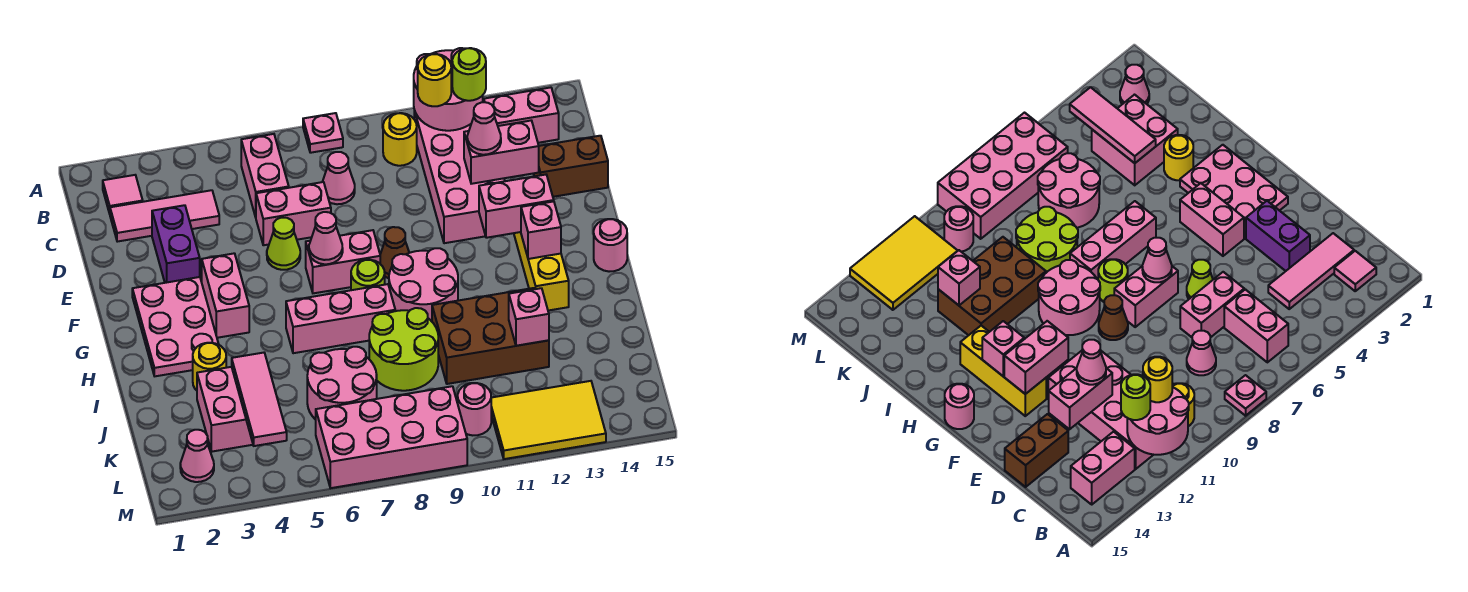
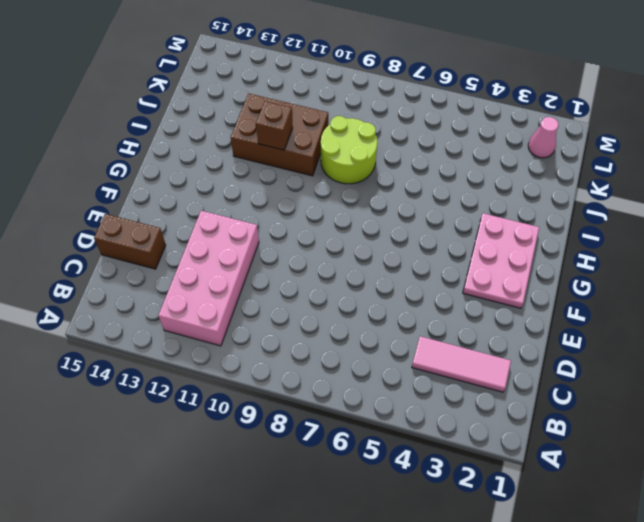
brown 1x1 brick [256,101,293,150] -> none
none -> pink 1x1 plate [303,113,343,153]
none -> pink 1x1 tile [103,175,143,214]
none -> pink 1x2 brick [241,134,289,217]
none -> yellow 1x1 round brick [383,113,417,166]

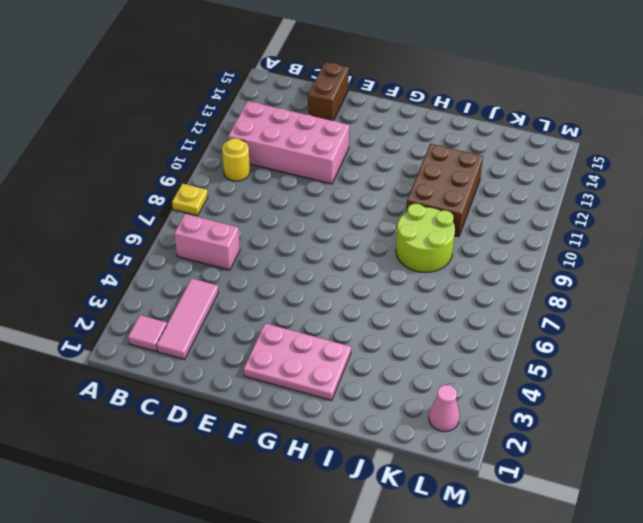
yellow 1x1 plate [172,184,208,216] -> pink 1x1 plate [303,113,343,153]
none -> pink 1x2 brick [484,87,559,143]
none -> pink 1x1 cone [323,152,355,204]
none -> purple 1x2 brick [152,205,200,283]
none -> pink 1x2 brick [256,182,331,245]

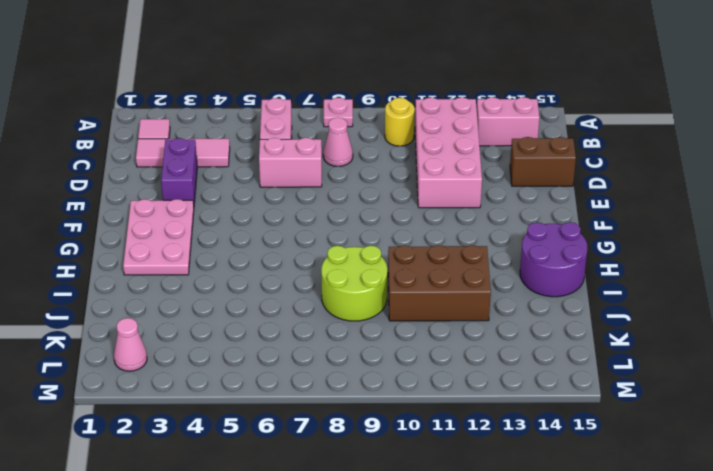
purple 2x2 round brick [520,222,588,297] -> none
none -> lime 1x1 cone [267,218,300,270]
none -> pink 1x2 brick [202,253,249,338]
none -> pink 1x2 brick [306,230,380,293]
none -> brown 1x1 cone [380,227,409,278]

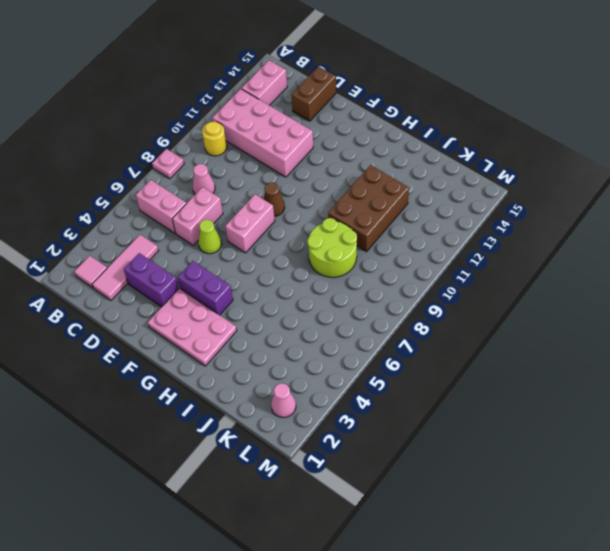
purple 1x2 brick [178,261,233,315] -> pink 1x2 brick [202,253,249,338]
none -> yellow 1x3 brick [514,232,569,311]
none -> lime 1x1 round brick [351,260,385,290]
none -> pink 2x2 round brick [389,248,458,321]
none -> pink 1x1 round brick [594,219,627,272]

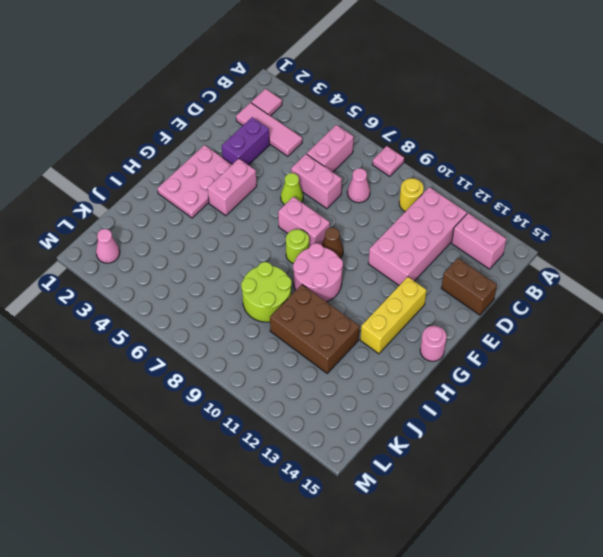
none -> pink 1x3 brick [286,284,395,353]
none -> yellow 1x1 round brick [193,343,226,390]
none -> pink 2x2 brick [197,367,253,452]
none -> pink 2x2 round brick [307,347,377,420]

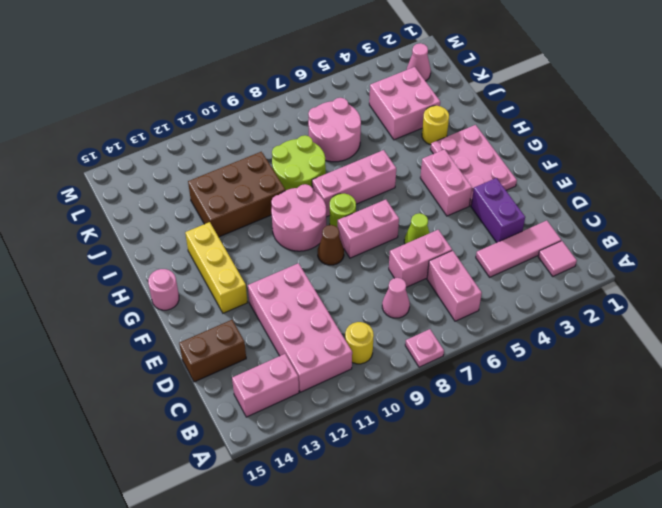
none -> pink 2x4 brick [316,386,467,488]
none -> pink 1x1 round brick [458,383,491,435]
none -> yellow 2x3 tile [491,381,606,459]
none -> pink 2x2 round brick [414,48,483,131]

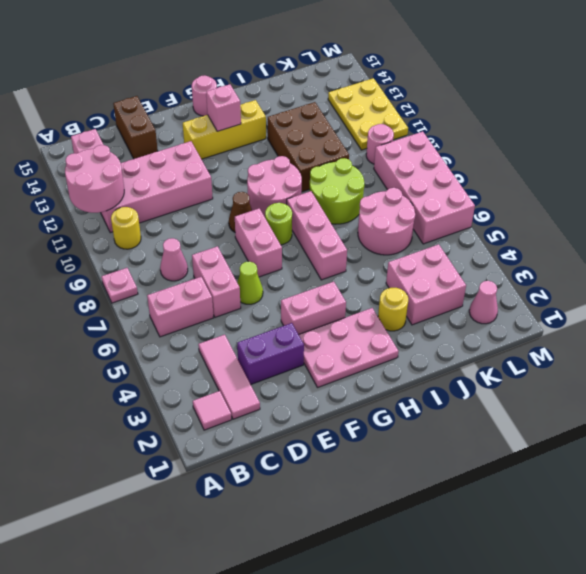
yellow 2x3 plate [328,78,408,150] -> yellow 2x3 tile [491,381,606,459]
none -> pink 1x2 brick [464,121,539,184]
none -> pink 1x1 cone [309,212,343,264]
none -> pink 1x2 brick [479,175,554,238]
none -> pink 1x3 tile [232,353,287,446]

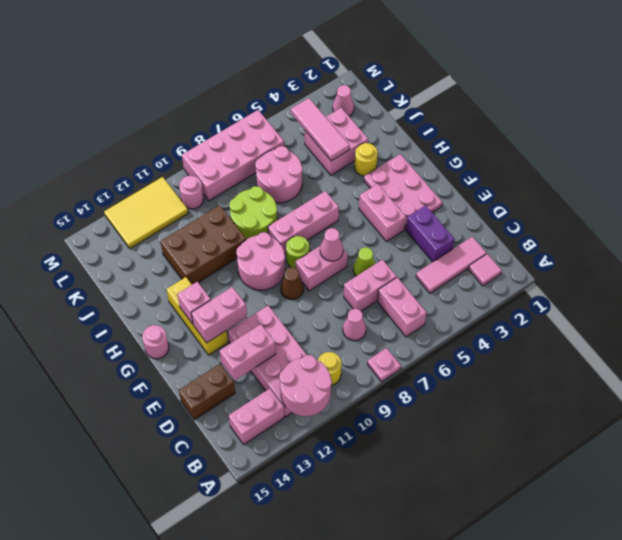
none -> pink 1x1 brick [509,288,549,346]
none -> yellow 1x1 round brick [418,54,451,106]
none -> lime 1x1 round brick [452,48,486,101]
none -> pink 1x1 cone [467,102,501,155]

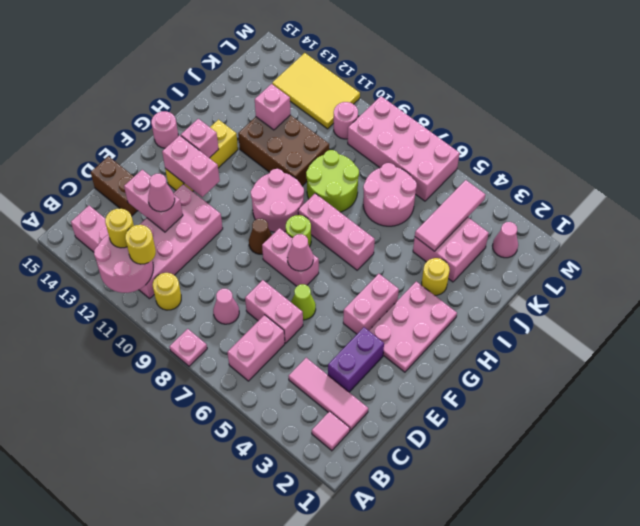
yellow 1x1 round brick [105,208,134,248] -> lime 1x1 round brick [452,48,486,101]

